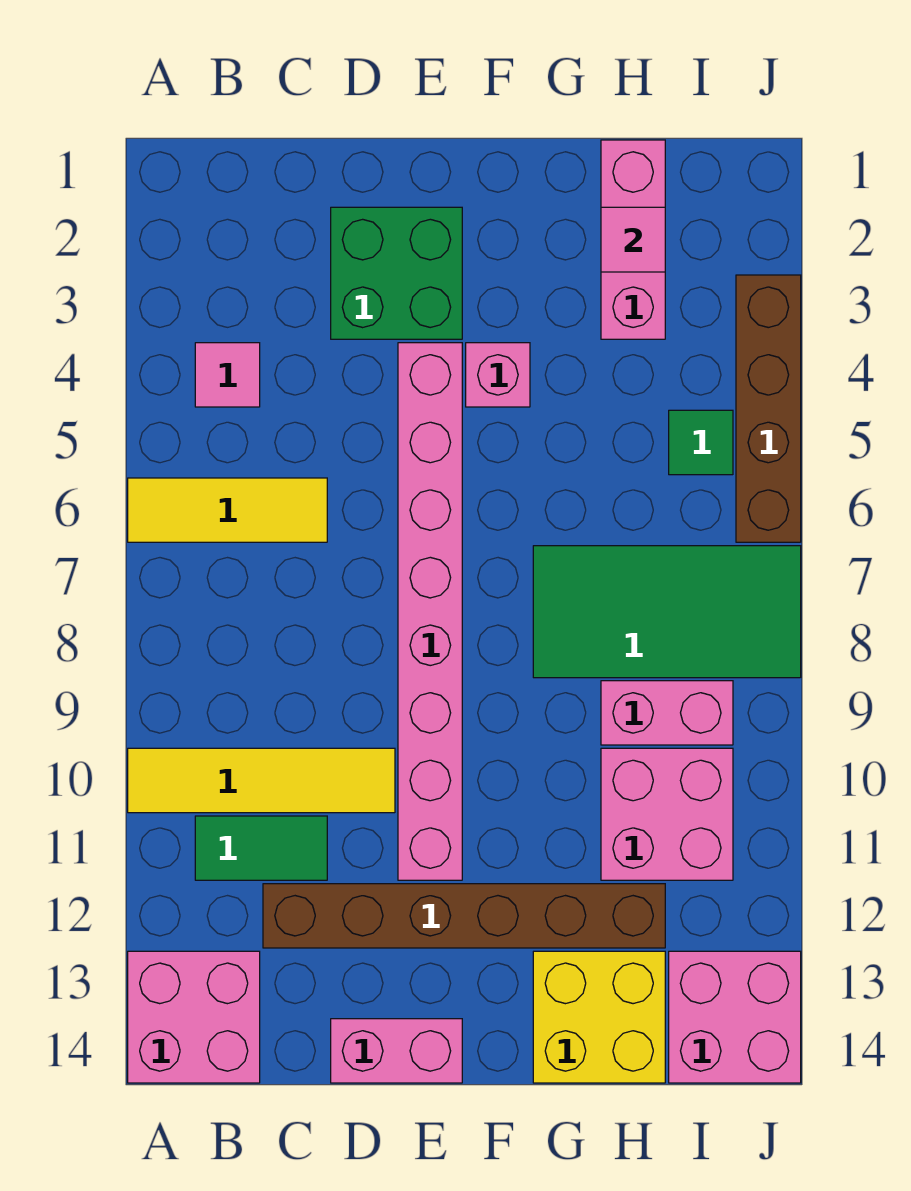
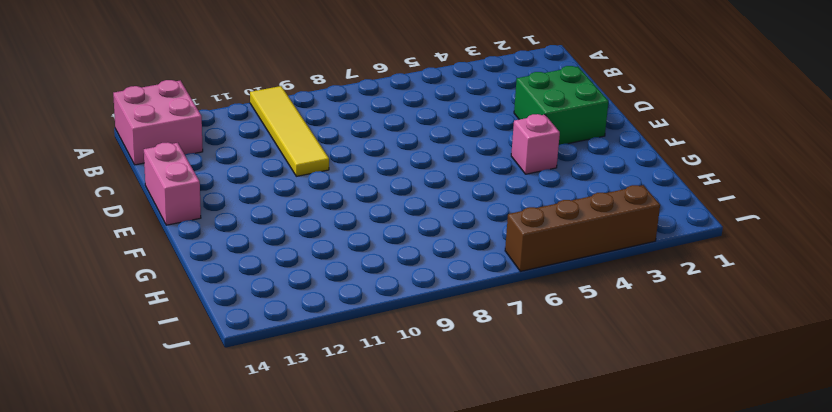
none -> yellow 1x3 tile [128,478,327,542]
none -> pink 1x1 tile [195,343,260,407]
none -> green 1x2 tile [195,816,327,880]

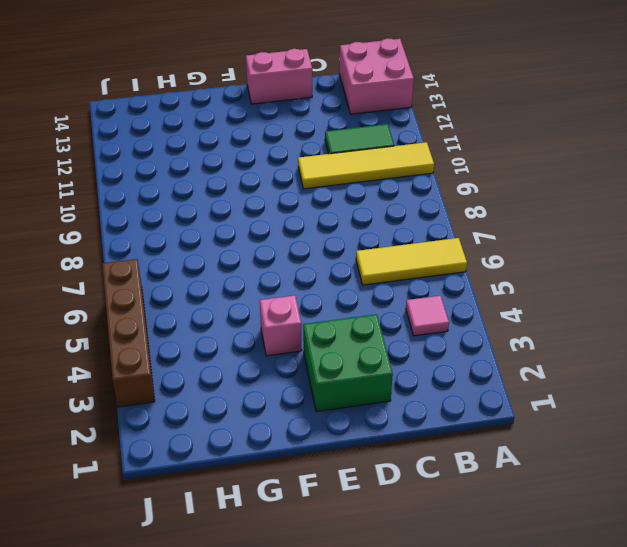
none -> brown 1x6 brick [263,884,665,948]
none -> pink 1x8 brick [398,343,462,880]
none -> green 2x4 tile [533,546,801,678]

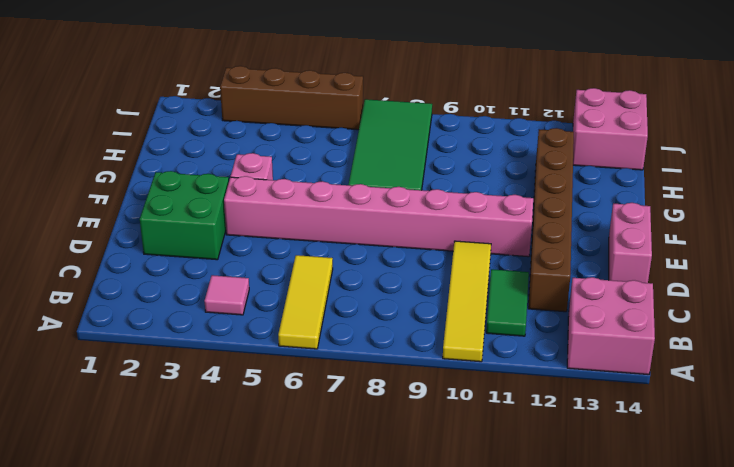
none -> yellow 2x2 brick [533,951,665,1083]
none -> pink 1x3 brick [601,140,665,339]
none -> pink 1x2 brick [601,681,733,745]

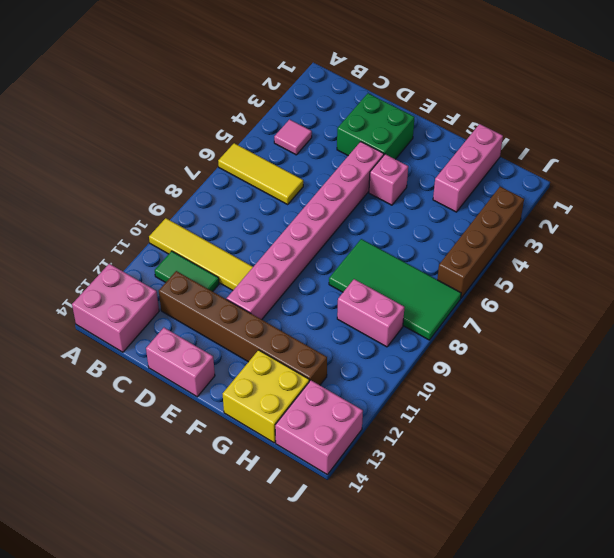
none -> pink 2x2 brick [601,748,733,880]
none -> green 1x1 tile [669,410,733,475]
none -> pink 1x1 tile [601,207,665,272]

